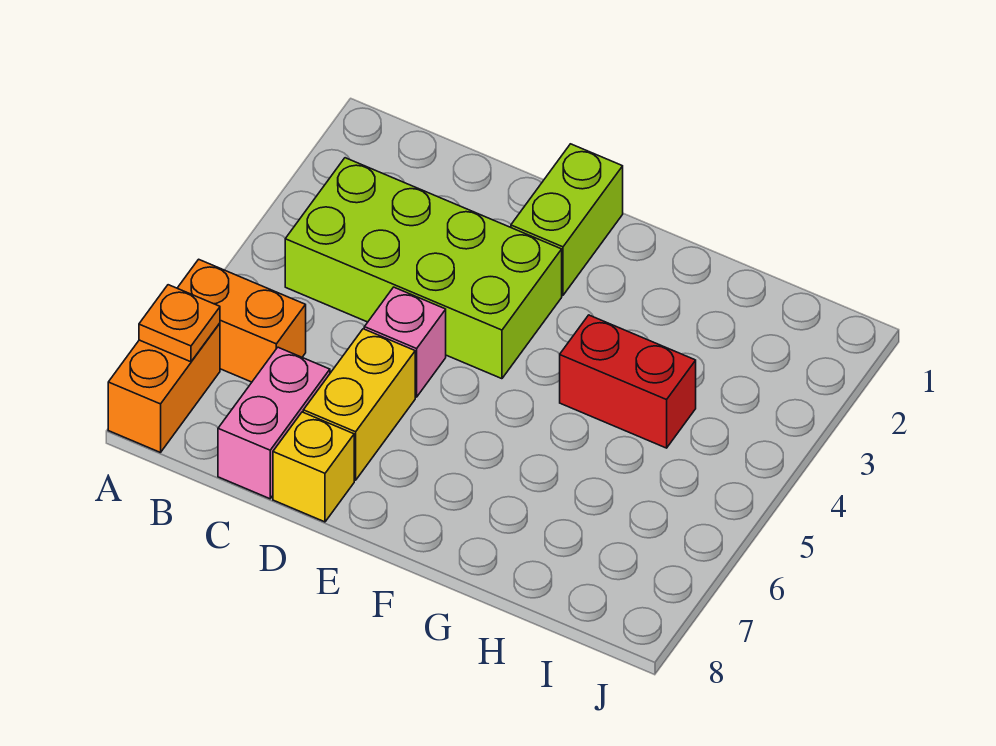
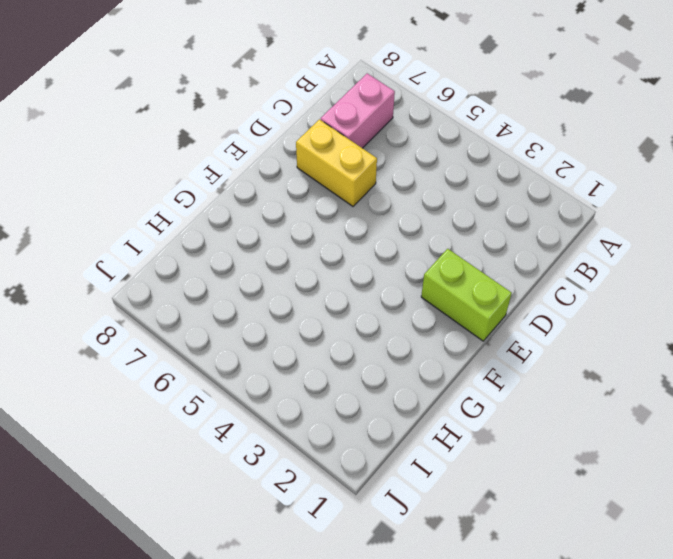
pink 1x2 brick [321,73,395,148] -> pink 1x2 brick turned to [218,347,330,499]
none -> orange 1x2 brick [177,259,306,382]
none -> orange 1x2 brick [108,323,220,453]

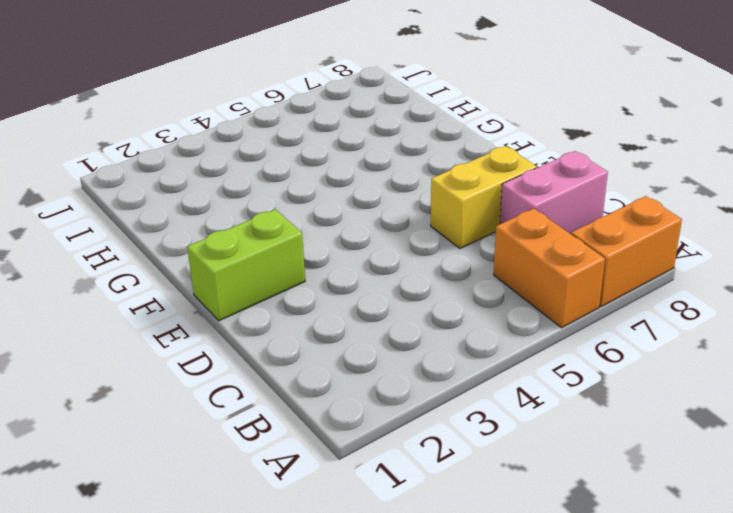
none -> lime 2x4 brick [285,158,562,379]
none -> pink 1x1 brick [364,287,446,397]

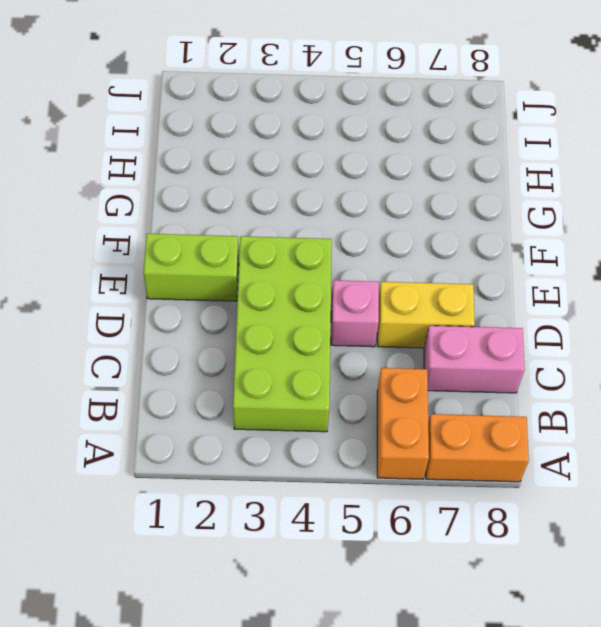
none -> yellow 1x1 brick [273,412,354,522]
none -> red 1x2 brick [560,315,696,448]

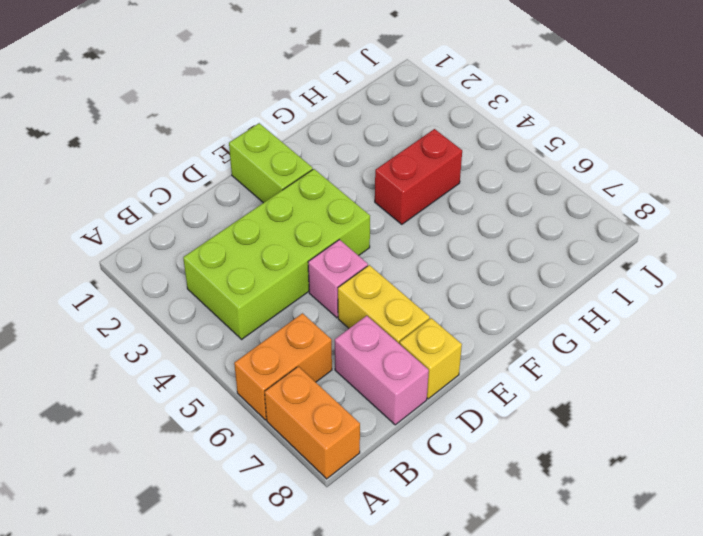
none -> orange 1x1 plate [139,285,220,362]

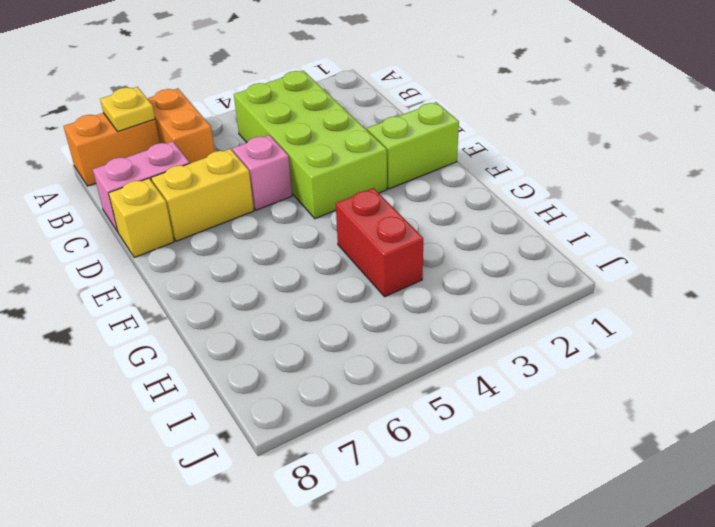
yellow 1x1 plate [100,87,155,132] -> orange 1x1 plate [139,285,220,362]

